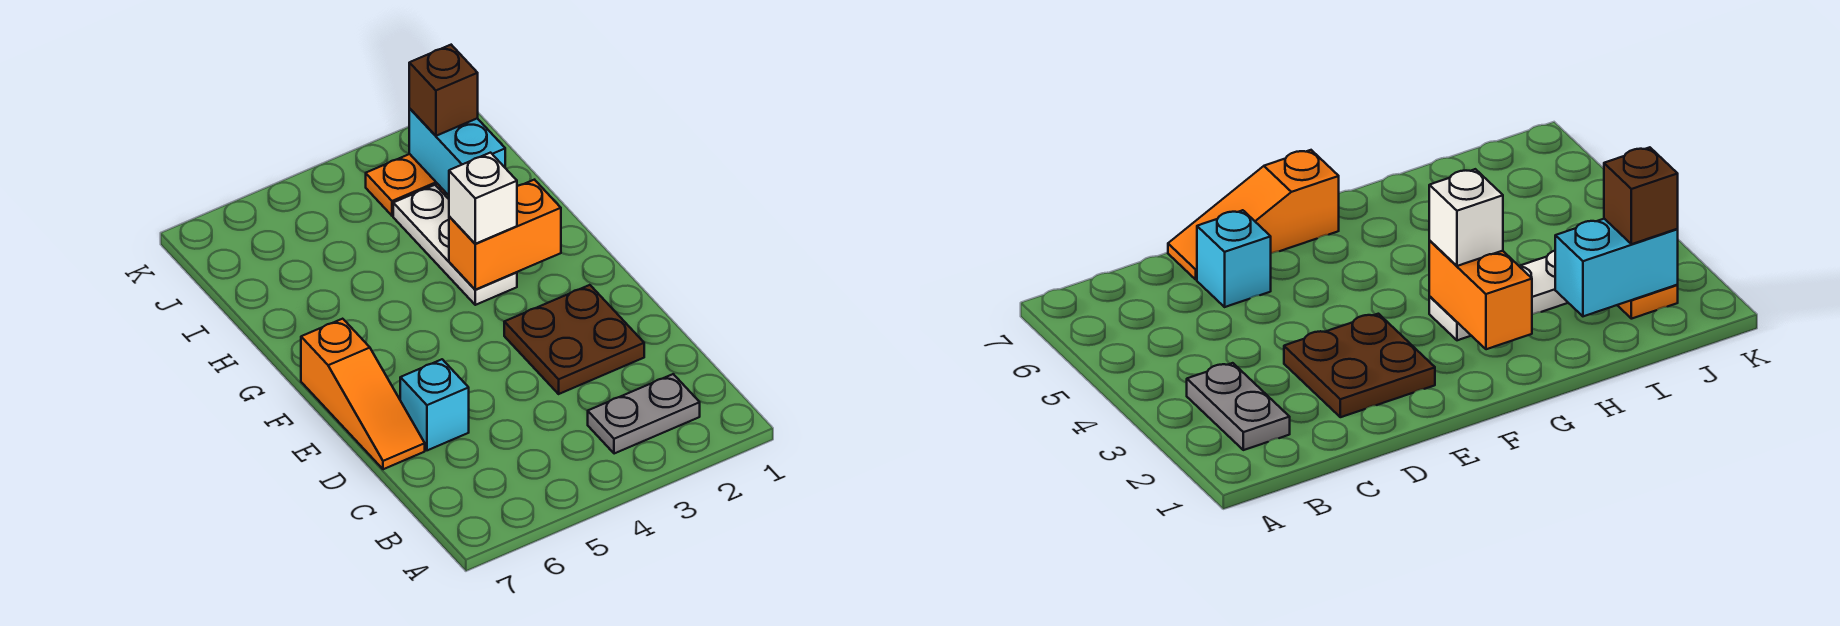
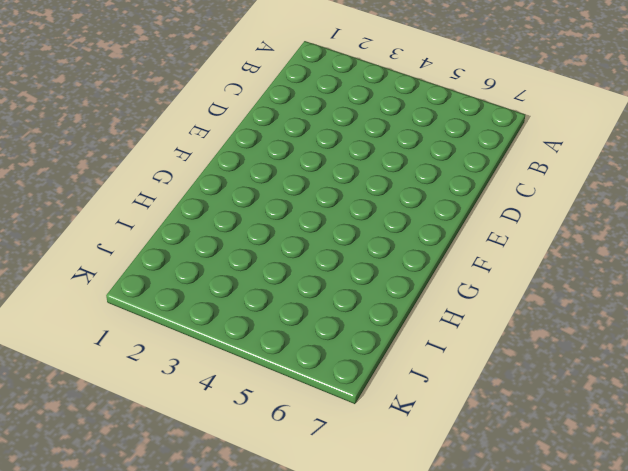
none -> grey 1x2 plate [588,374,700,454]
none -> brown 2x2 plate [504,285,644,394]

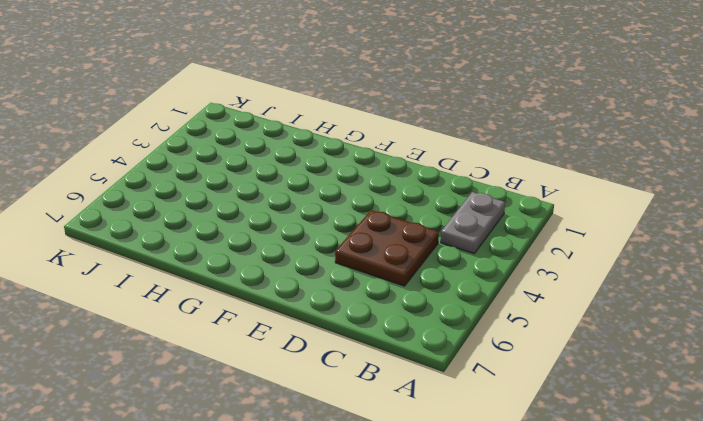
brown 2x2 plate [335,210,439,286] -> brown 2x2 plate moved to [504,285,644,394]
none -> cyan 1x1 brick [400,359,469,450]
none -> orange 1x3 slope [301,319,425,469]

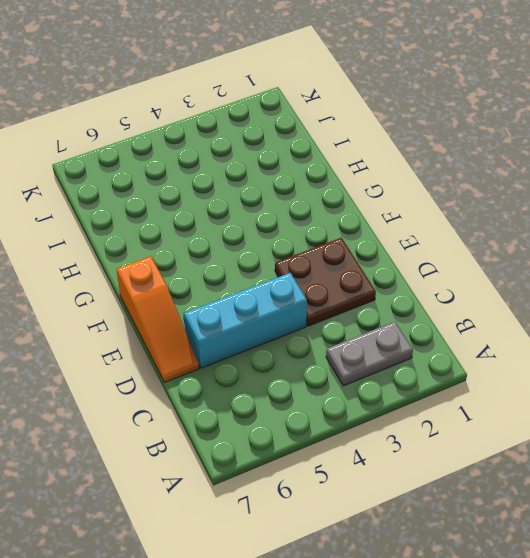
cyan 1x3 brick [184,273,307,368] -> cyan 1x1 brick [400,359,469,450]
none -> white 1x3 plate [393,185,517,305]
none -> orange 1x2 plate [366,154,446,216]

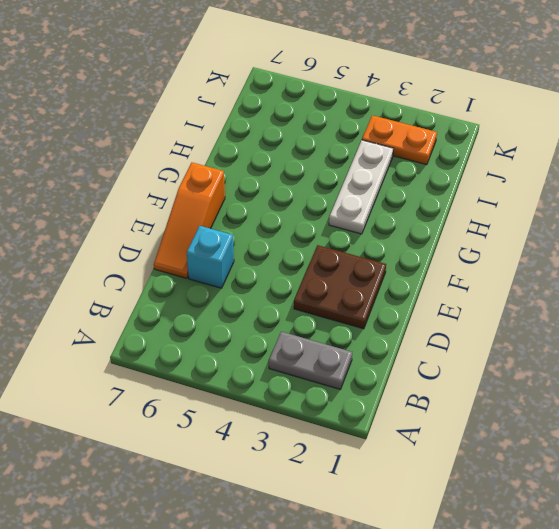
none -> orange 1x2 brick [449,180,561,290]
none -> cyan 1x2 brick [409,109,505,195]

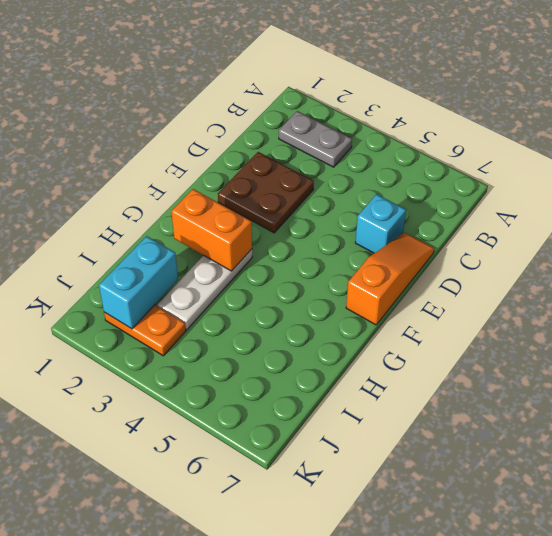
none -> white 1x1 brick [449,153,517,244]
none -> brown 1x1 brick [409,45,478,136]

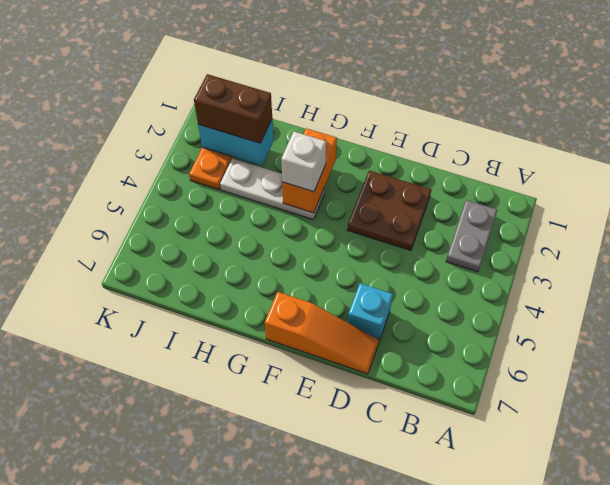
brown 1x2 brick [194,74,272,143] -> brown 1x1 brick [409,45,478,136]

